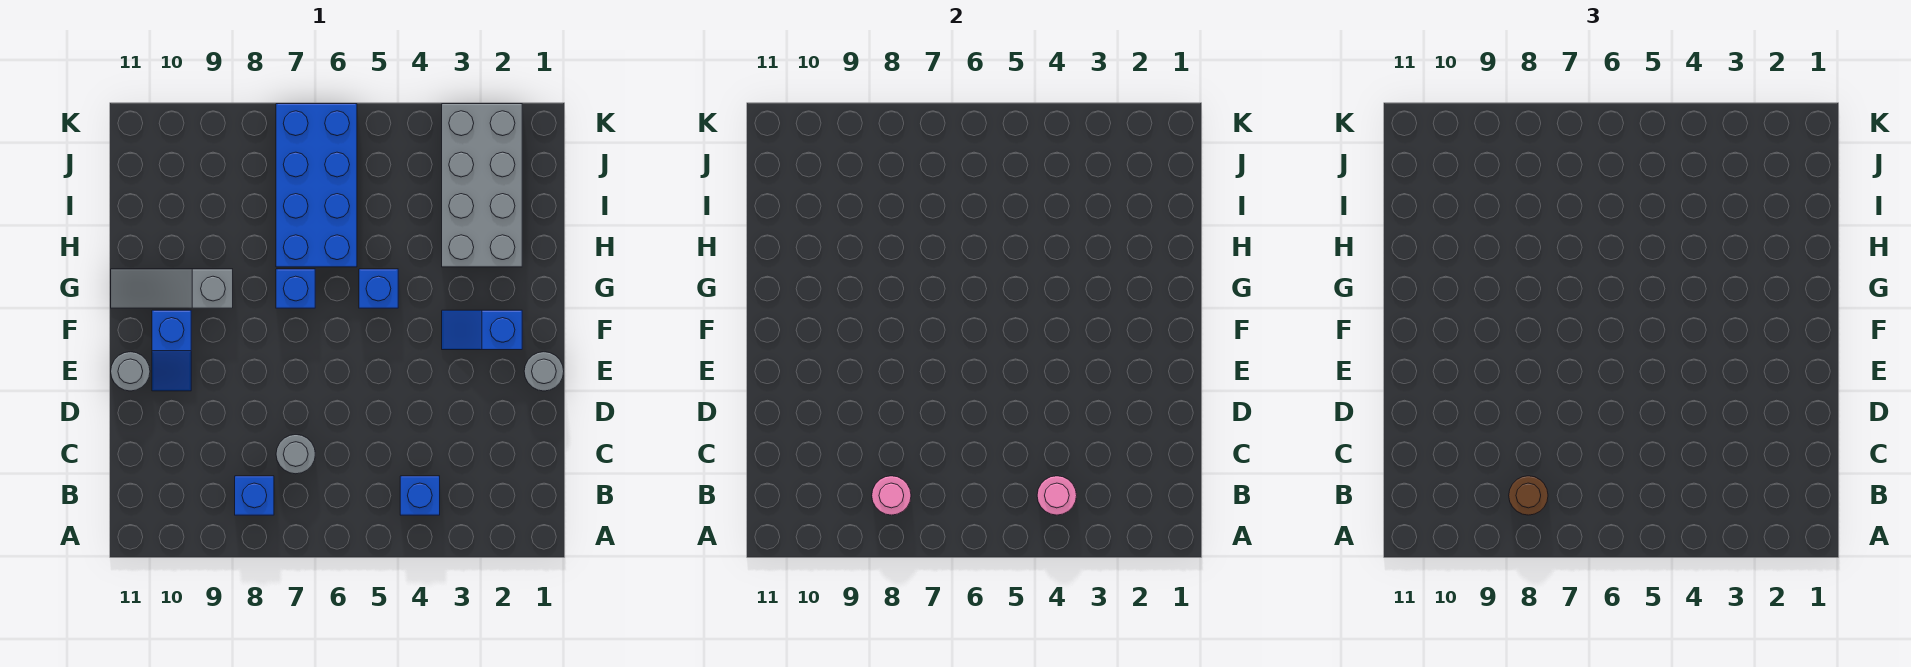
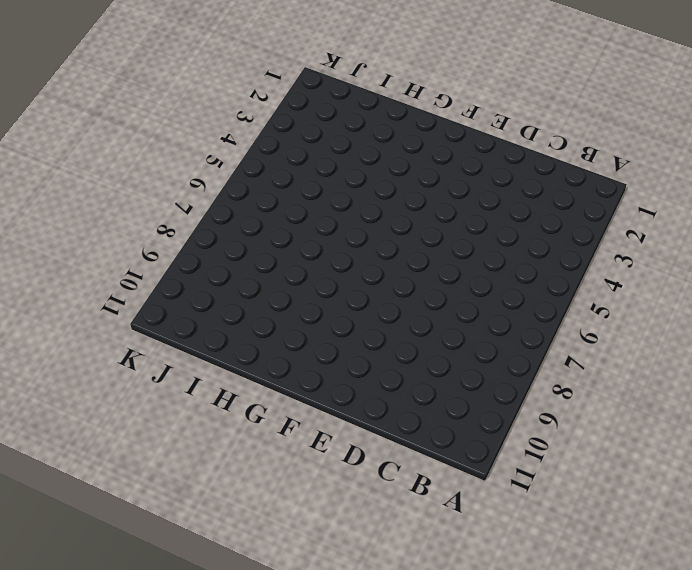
none -> blue 1x1 brick [400,476,440,515]
none -> blue 1x1 brick [235,476,274,515]
none -> grey 1x1 round brick [276,435,315,474]

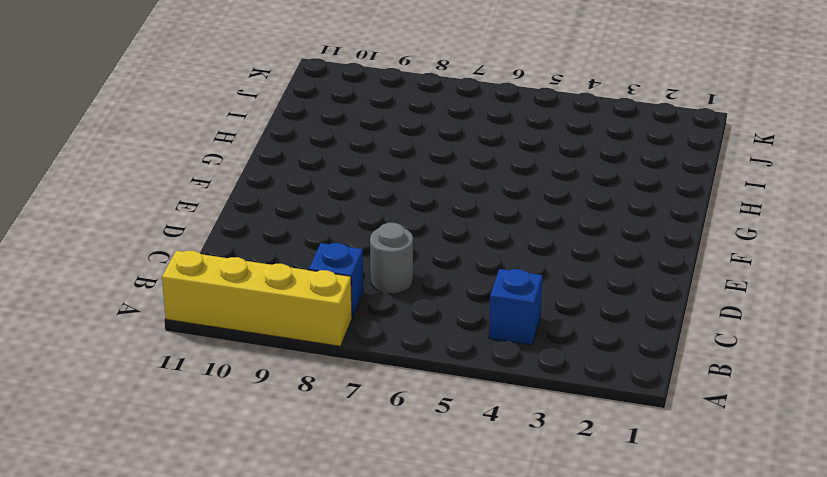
yellow 1x4 brick [162,251,352,346] -> none
none -> grey 1x1 round brick [524,352,564,391]
none -> blue 1x2 slope [152,310,191,391]
none -> grey 1x1 round brick [111,352,150,391]

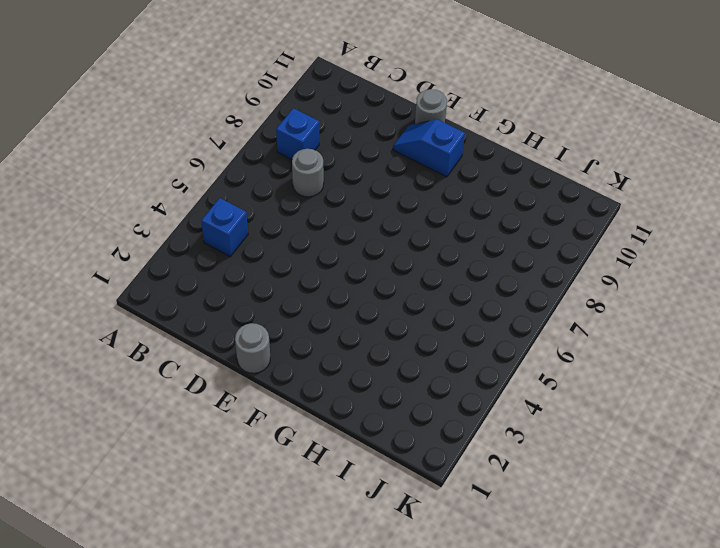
none -> blue 1x2 slope [442,310,522,350]
none -> blue 1x1 brick [359,269,398,308]
none -> blue 1x1 brick [276,269,315,308]

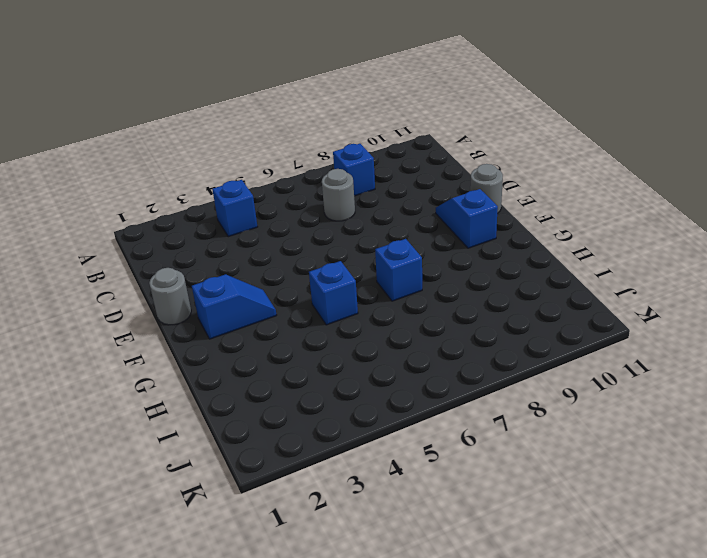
none -> grey 1x3 slope [111,269,233,308]
none -> grey 2x4 brick [442,104,522,267]
none -> blue 2x4 brick [276,104,357,267]

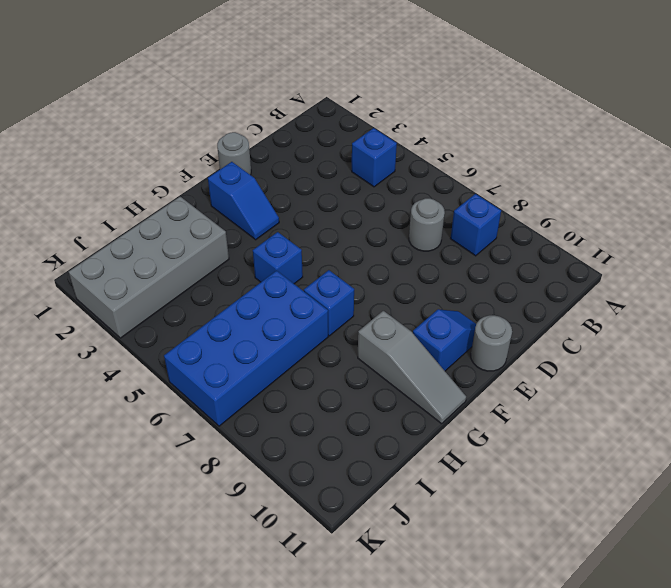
none -> pink 1x1 round brick [1037,476,1077,515]
none -> pink 1x1 round brick [872,476,911,515]
none -> brown 1x1 round brick [1509,476,1548,515]

